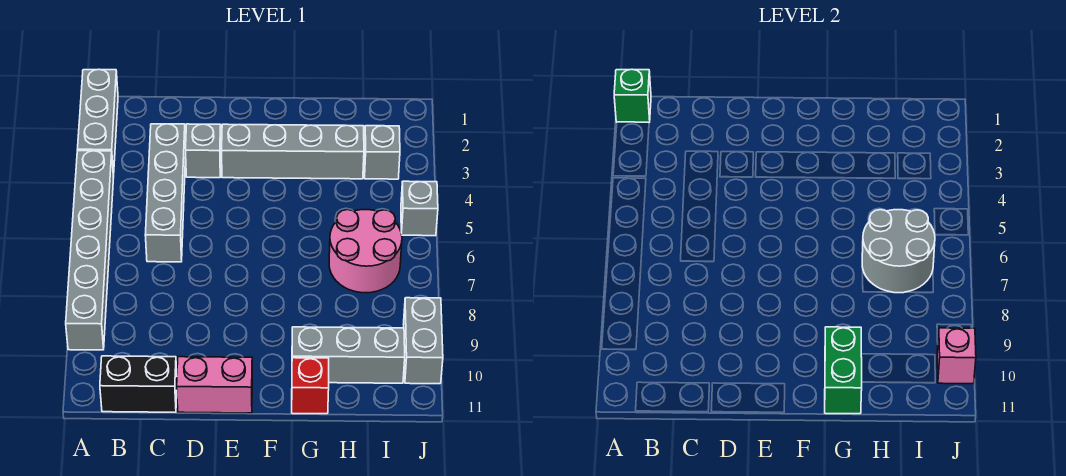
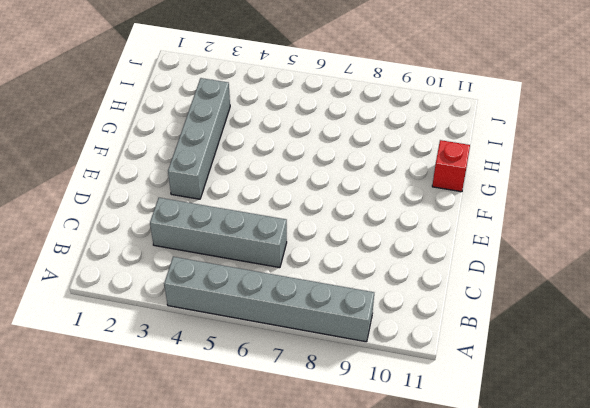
none -> grey 1x3 brick [78,69,118,175]
none -> black 1x2 brick [100,356,177,412]
none -> grey 1x1 brick [186,124,221,178]

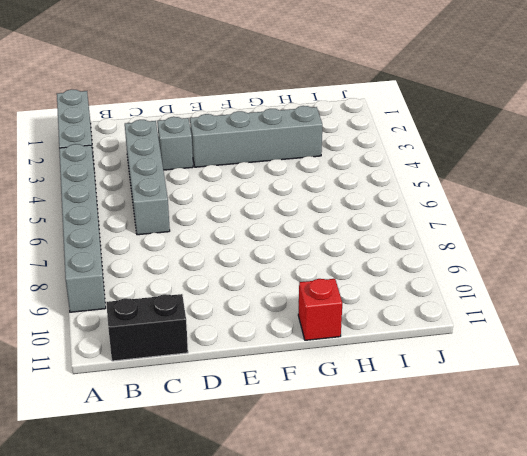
none -> pink 1x2 brick [177,357,252,413]
none -> grey 1x3 brick [292,327,405,383]
none -> pink 2x2 round brick [329,210,402,293]

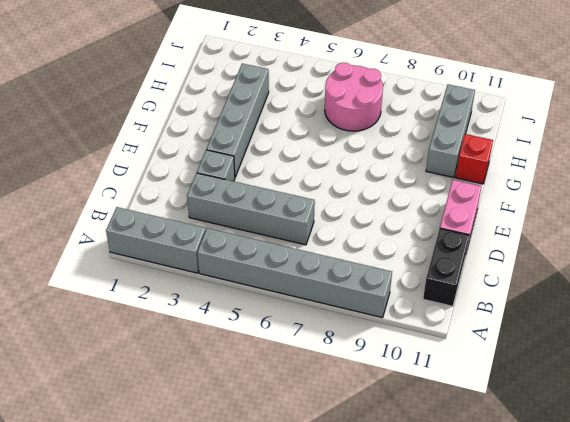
none -> grey 1x1 brick [364,126,400,179]
none -> grey 1x1 brick [401,181,438,236]
none -> grey 1x2 brick [404,298,443,384]

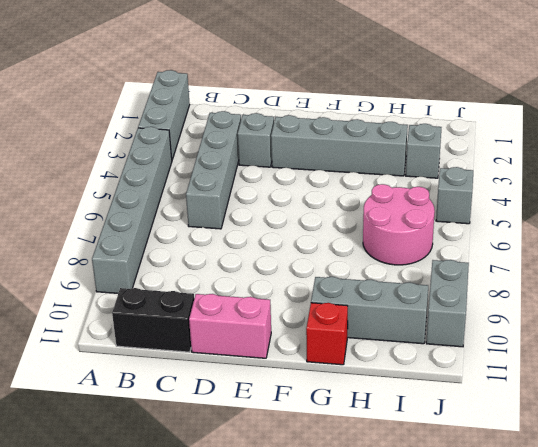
none -> green 1x1 brick [614,69,651,122]
none -> green 1x2 brick [825,327,862,414]
none -> grey 2x2 round brick [862,210,935,293]

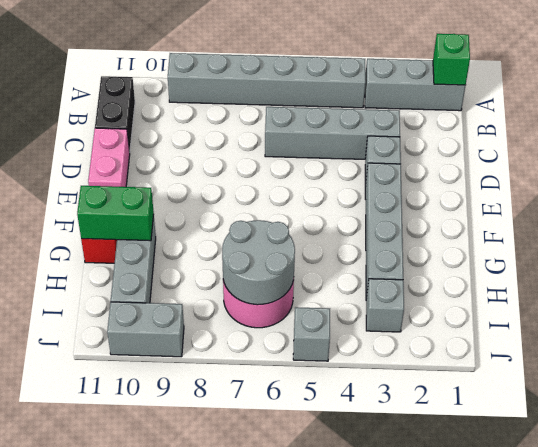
none -> pink 1x1 brick [937,328,976,384]

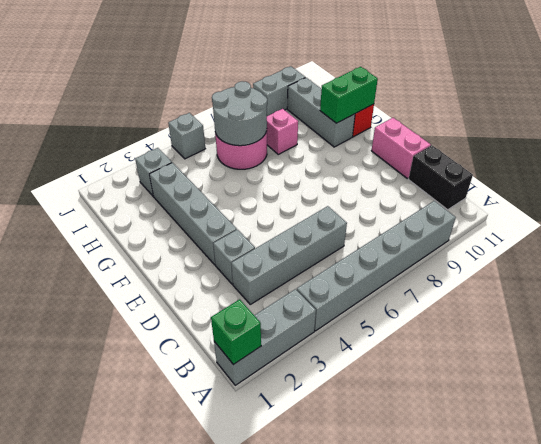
pink 1x1 brick [267,109,298,154] -> pink 1x1 brick moved to [937,328,976,384]

